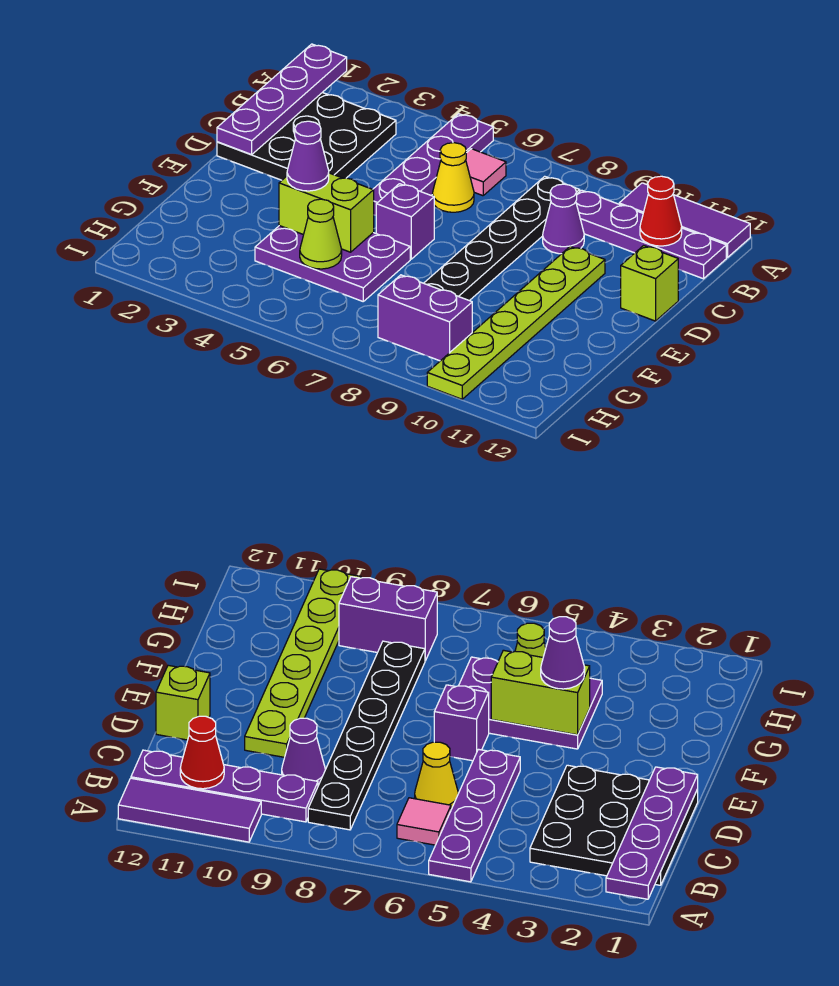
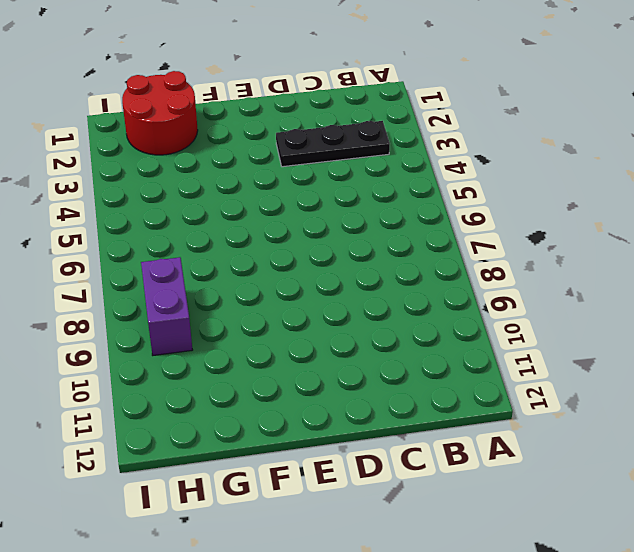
black 1x3 plate [276,121,390,167] -> black 3x3 plate [217,93,396,180]
red 2x2 round brick [122,71,198,155] -> none
none -> purple 1x4 plate [373,114,493,215]
none -> purple 1x3 tile [619,183,750,258]
none -> pink 1x1 tile [466,149,506,196]

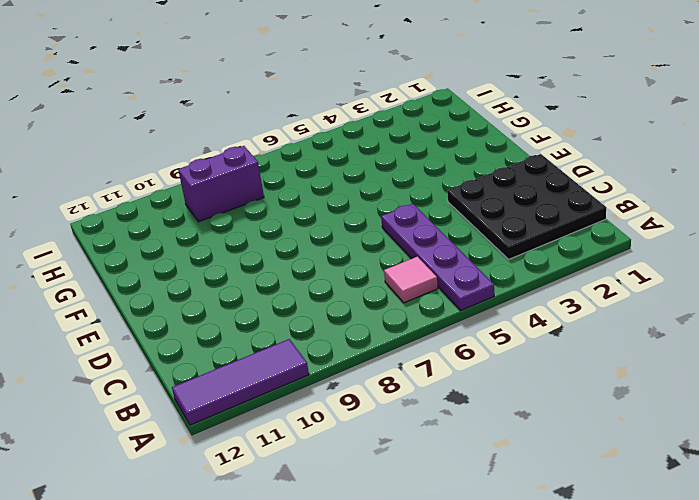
none -> black 1x6 plate [424,176,580,301]
none -> purple 1x4 plate [576,190,726,279]
none -> yellow 1x1 cone [432,143,474,212]

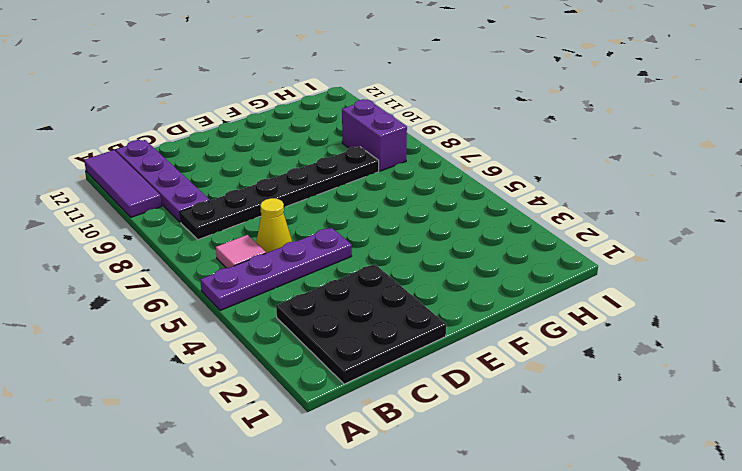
none -> purple 1x1 cone [543,184,584,254]
none -> lime 1x6 plate [427,247,605,399]
none -> lime 1x1 brick [621,246,678,321]

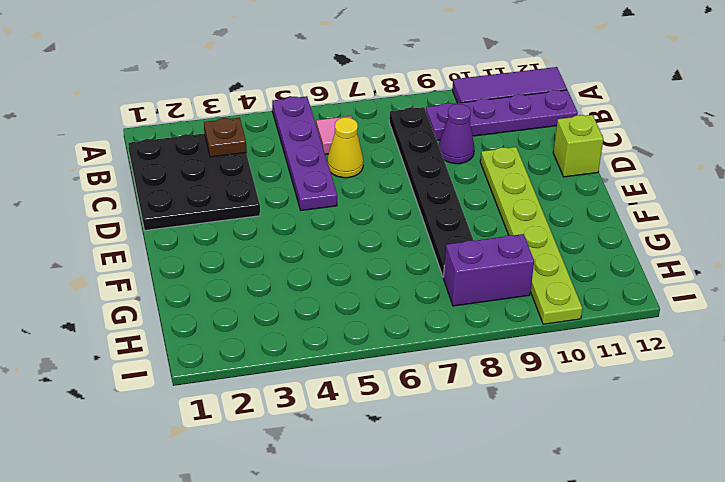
brown 1x1 plate [204,118,246,157] -> none
none -> purple 1x1 brick [376,184,434,259]
none -> purple 2x3 plate [255,226,410,301]
none -> purple 1x4 plate [217,44,347,154]

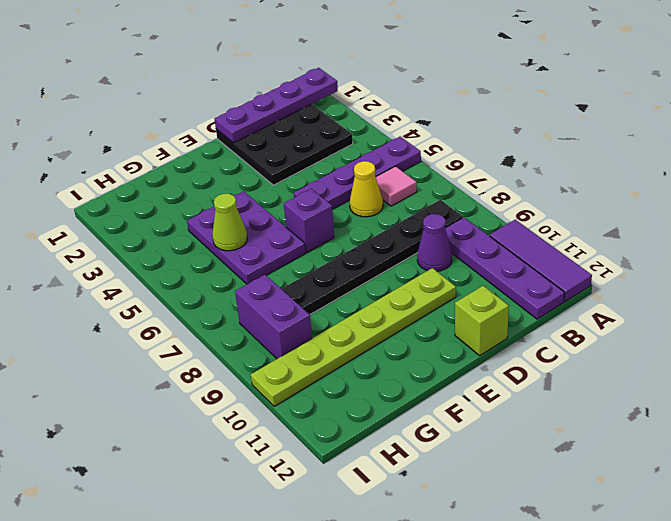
none -> red 1x1 cone [640,176,682,246]
none -> lime 1x2 brick [279,173,374,252]
none -> purple 1x1 cone [287,121,329,191]

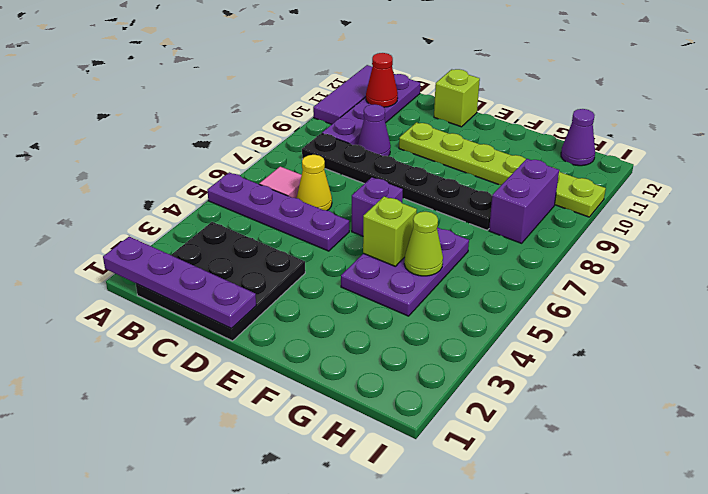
lime 1x1 brick [363,196,417,266] -> lime 1x2 brick [279,173,374,252]
purple 1x1 cone [561,109,595,166] -> purple 1x1 cone moved to [287,121,329,191]

